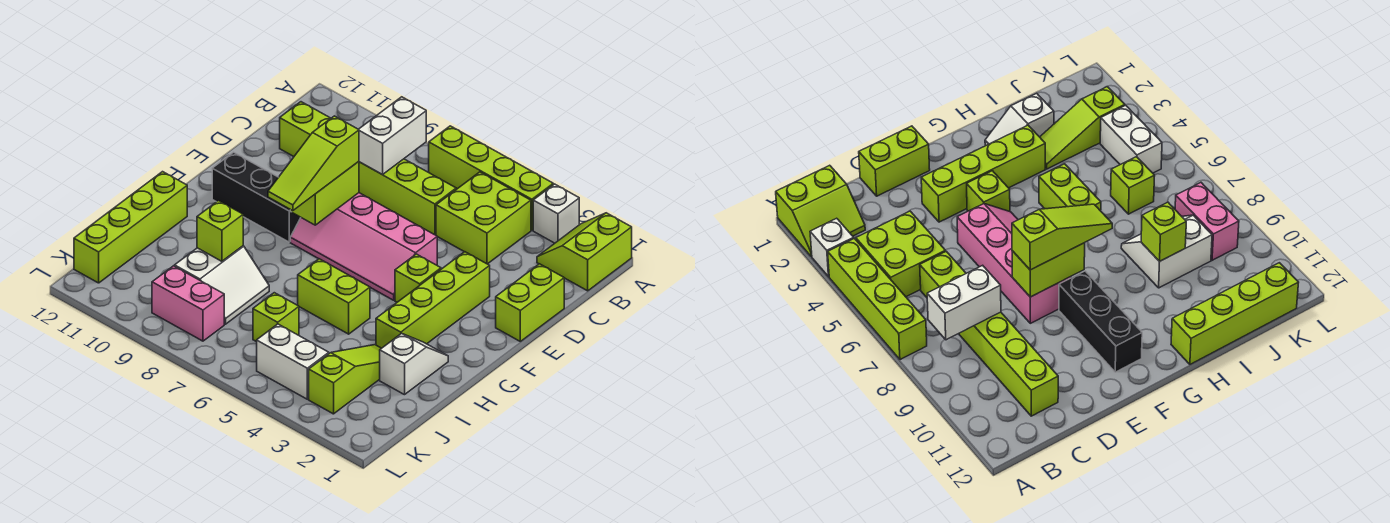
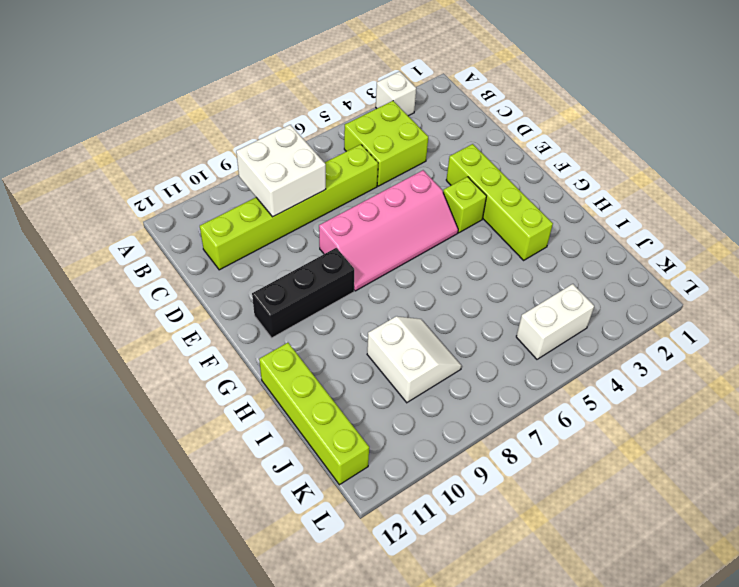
white 2x2 brick [236,125,326,217] -> white 1x2 brick [359,97,426,175]
none -> lime 2x2 slope [537,213,632,291]
none -> lime 1x4 brick [429,126,553,230]
none -> lime 1x2 brick [496,264,564,341]

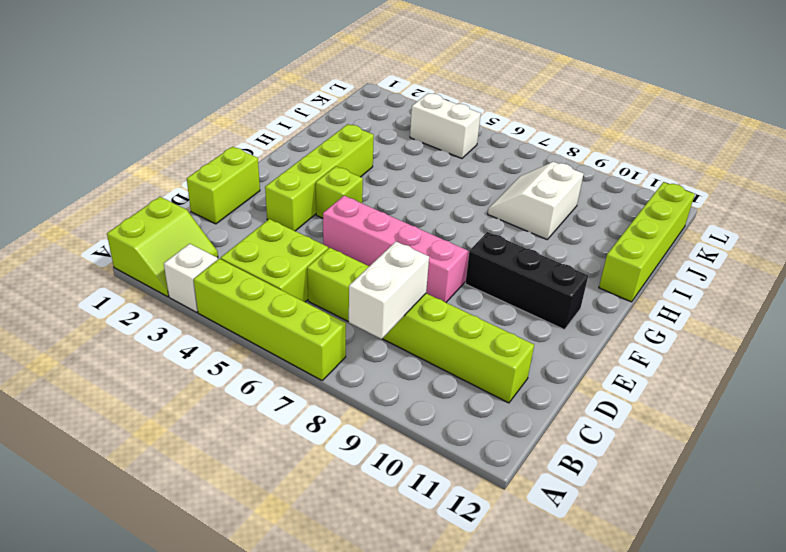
none -> white 1x2 slope [380,333,448,395]
none -> lime 1x2 brick [298,259,370,334]
none -> lime 1x3 slope [309,345,381,414]

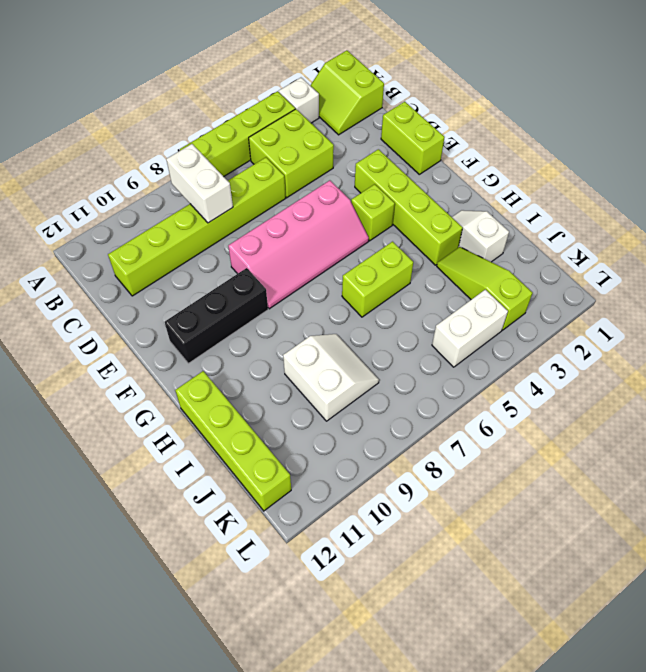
none -> lime 1x1 brick [253,293,299,342]
none -> pink 1x2 brick [152,266,224,341]
none -> lime 1x2 brick [290,162,359,225]

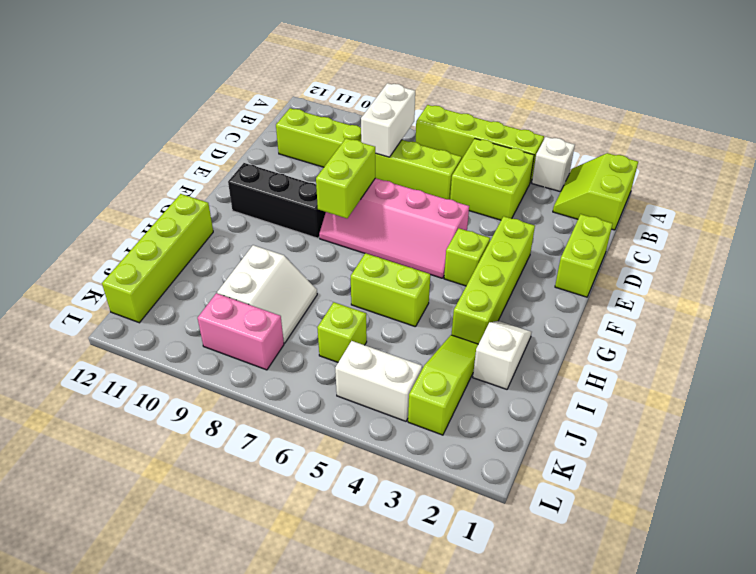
none -> lime 1x1 brick [197,201,243,261]
none -> lime 1x3 slope [268,116,359,211]

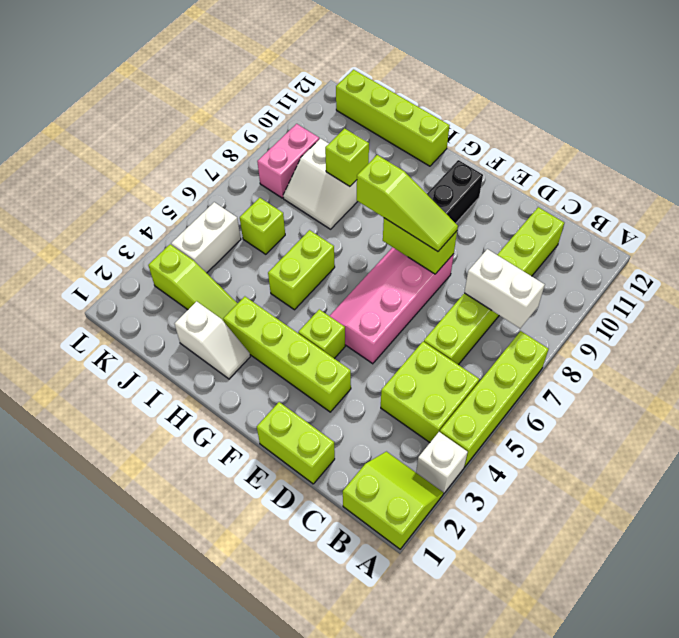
lime 1x3 slope [357,155,458,251] -> lime 1x3 slope turned to [268,116,359,211]

